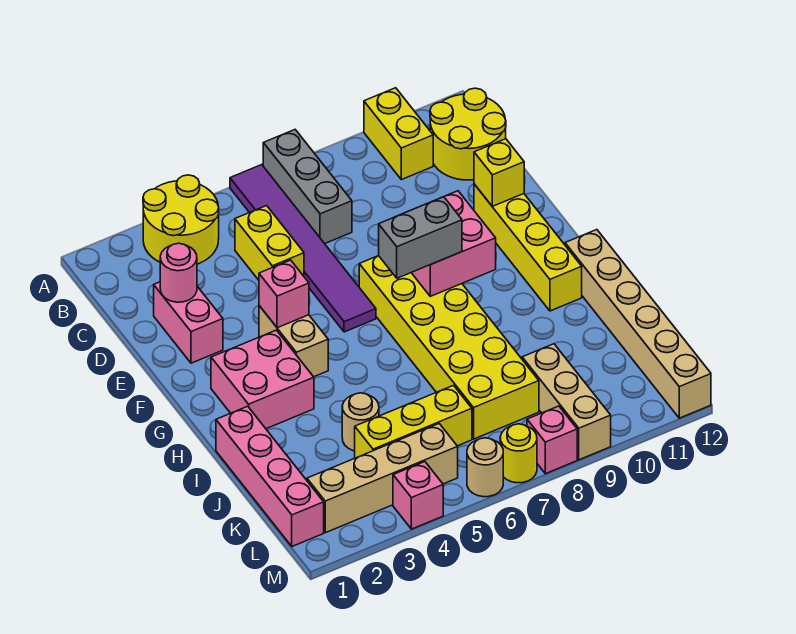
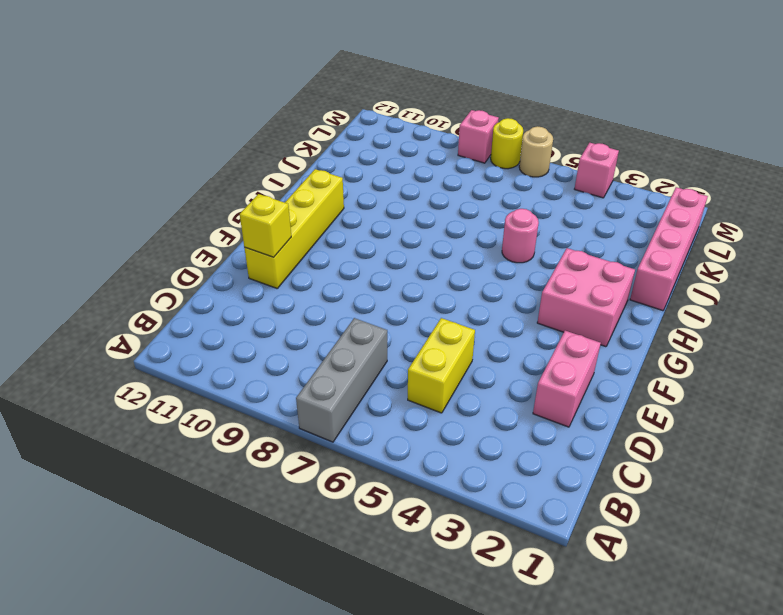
pink 1x1 round brick [502,209,539,263] -> pink 1x1 round brick moved to [160,243,197,302]
none -> yellow 2x2 round brick [143,175,219,264]
none -> purple 1x6 tile [230,165,376,332]
none -> yellow 1x2 brick [364,88,433,180]

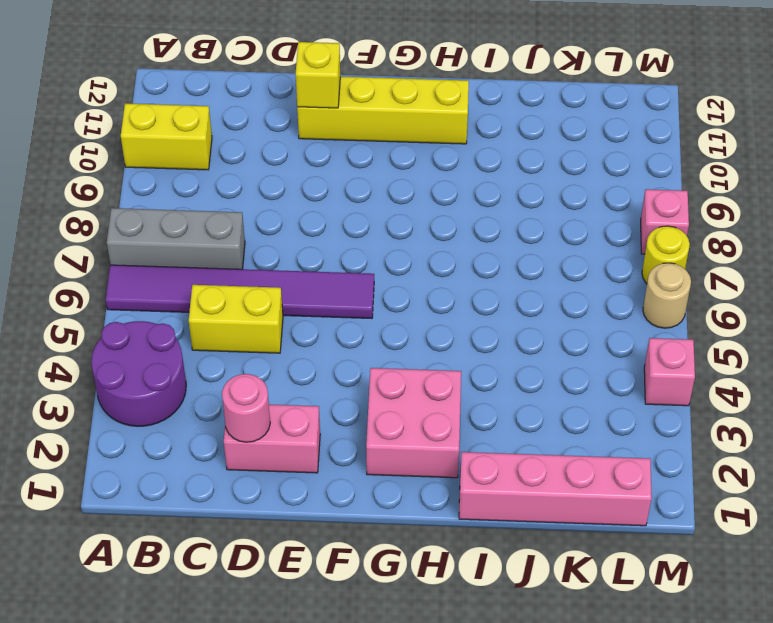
purple 2x2 round brick [91,321,186,426] -> yellow 2x2 round brick [143,175,219,264]
none -> yellow 2x2 round brick [430,88,506,180]
none -> tan 1x2 brick [259,306,328,377]
none -> yellow 2x6 brick [359,256,539,439]

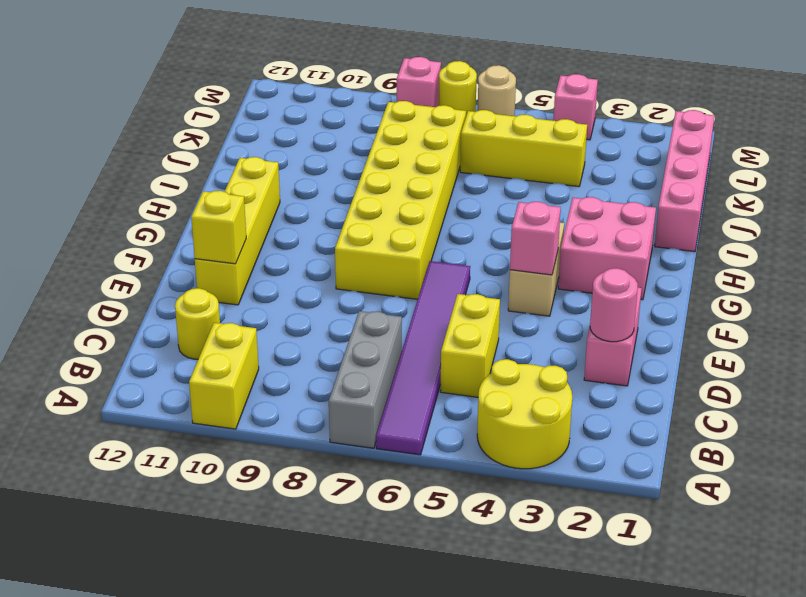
yellow 1x1 round brick [175,288,220,359] -> yellow 2x2 round brick [430,88,506,180]
none -> tan 1x6 brick [565,230,711,418]
none -> tan 1x1 round brick [342,393,379,451]
none -> tan 1x3 brick [522,344,611,460]

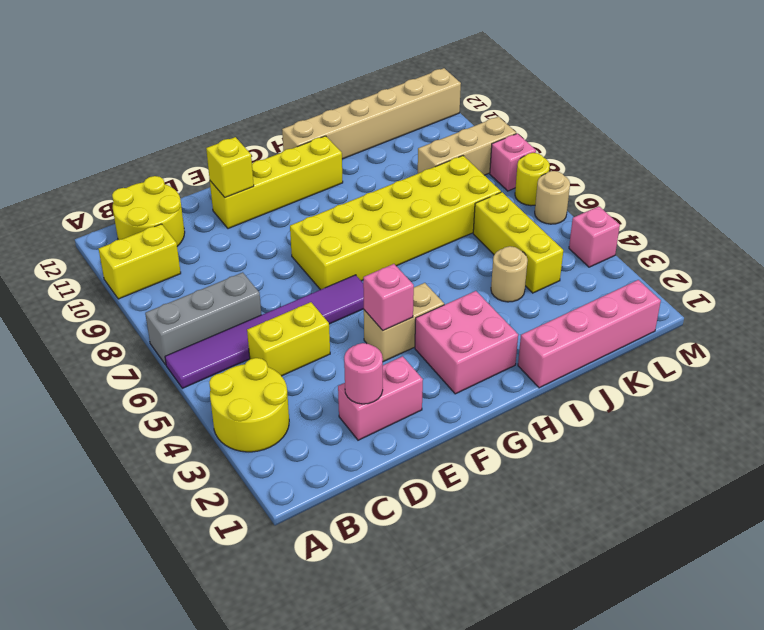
none -> tan 1x4 brick [307,424,458,533]
none -> pink 2x2 brick [411,191,496,296]
none -> grey 1x2 brick [379,197,462,278]

